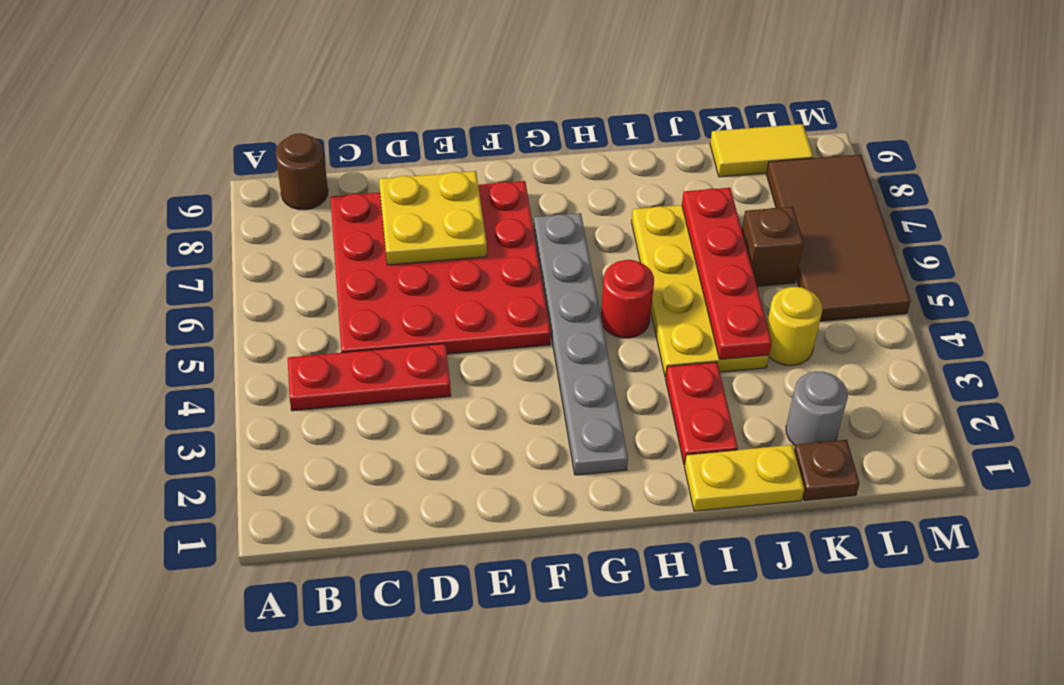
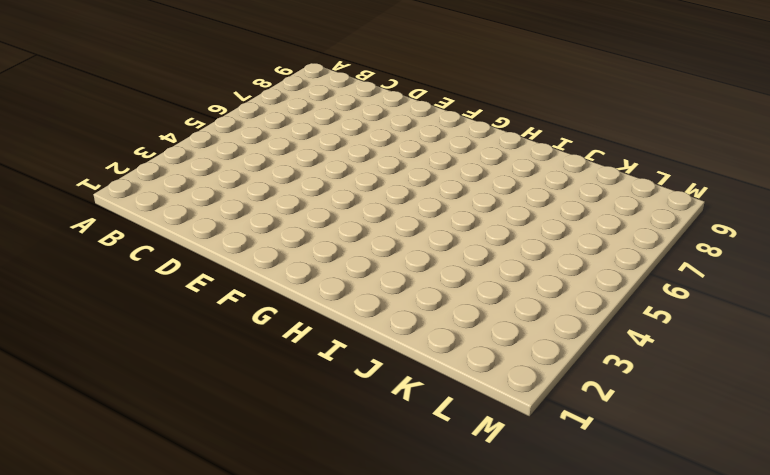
none -> red 1x3 plate [288,344,451,411]
none -> brown 1x1 round brick [275,133,328,210]
none -> red 4x4 plate [330,181,551,354]

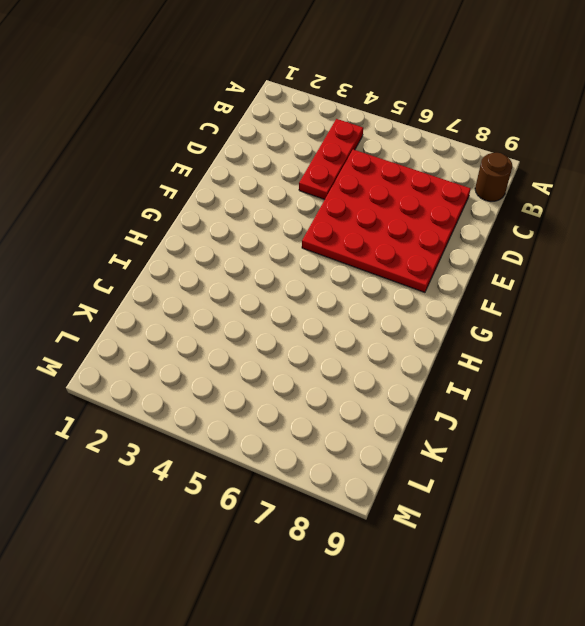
none -> grey 1x6 plate [534,213,628,475]
none -> red 1x1 round brick [601,260,654,338]
none -> yellow 1x2 plate [684,445,804,511]

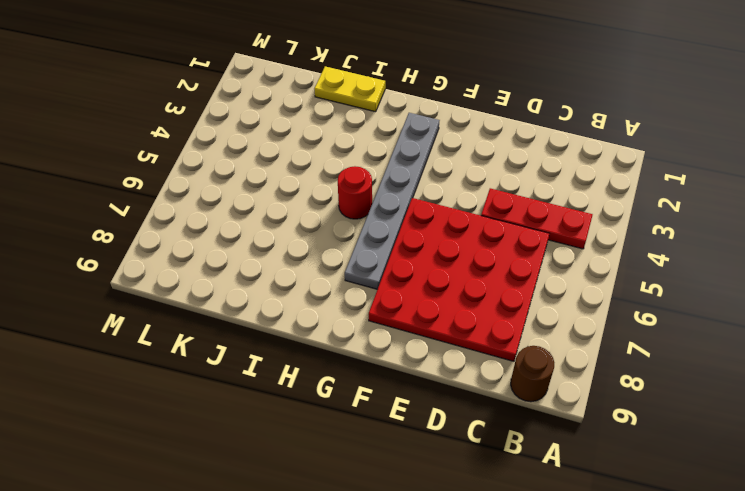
none -> red 1x2 plate [666,362,738,465]
none -> yellow 2x4 plate [632,205,769,377]
none -> brown 1x1 plate [794,440,860,501]

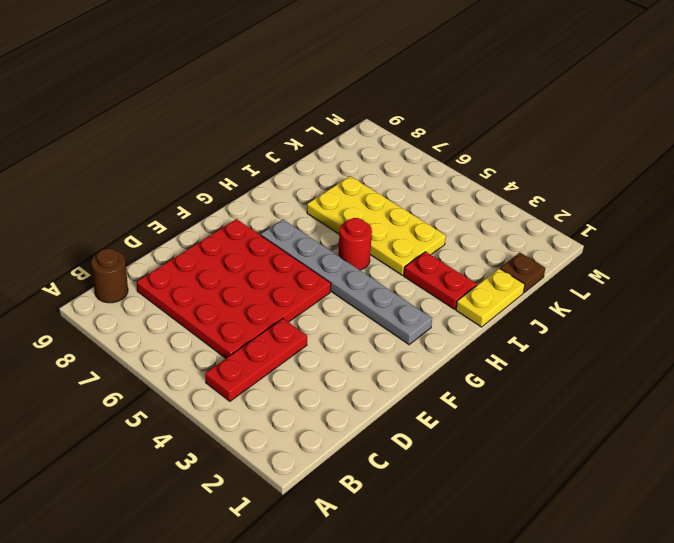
none -> grey 1x1 round brick [786,371,848,445]
none -> yellow 1x1 round brick [767,287,822,365]
none -> brown 1x1 brick [742,207,804,286]

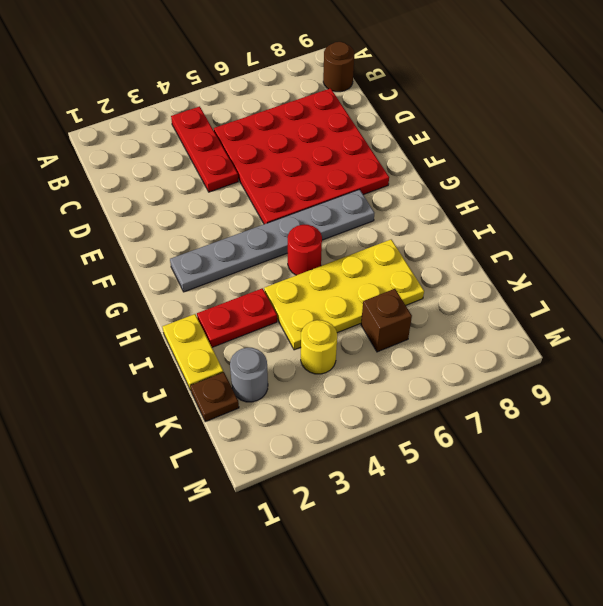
none -> yellow 1x2 tile [710,124,813,177]
none -> brown 2x4 tile [767,154,911,321]
none -> yellow 2x2 plate [379,171,487,265]

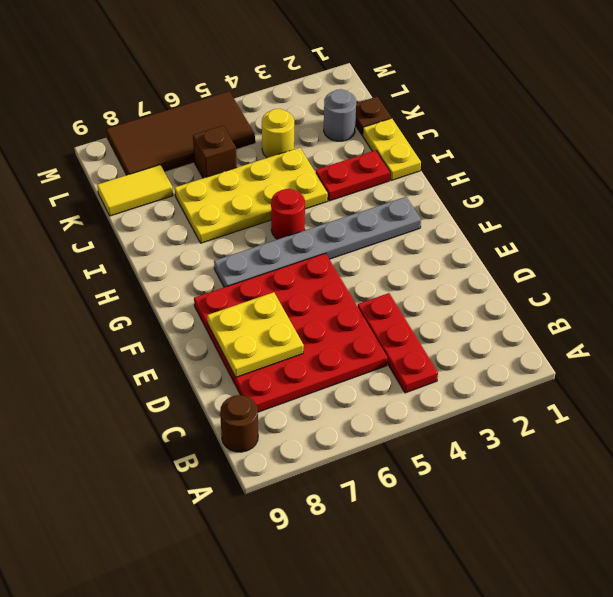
yellow 1x2 tile [97,165,173,216] -> yellow 1x2 tile turned to [710,124,813,177]
none -> red 1x4 plate [682,188,772,359]

